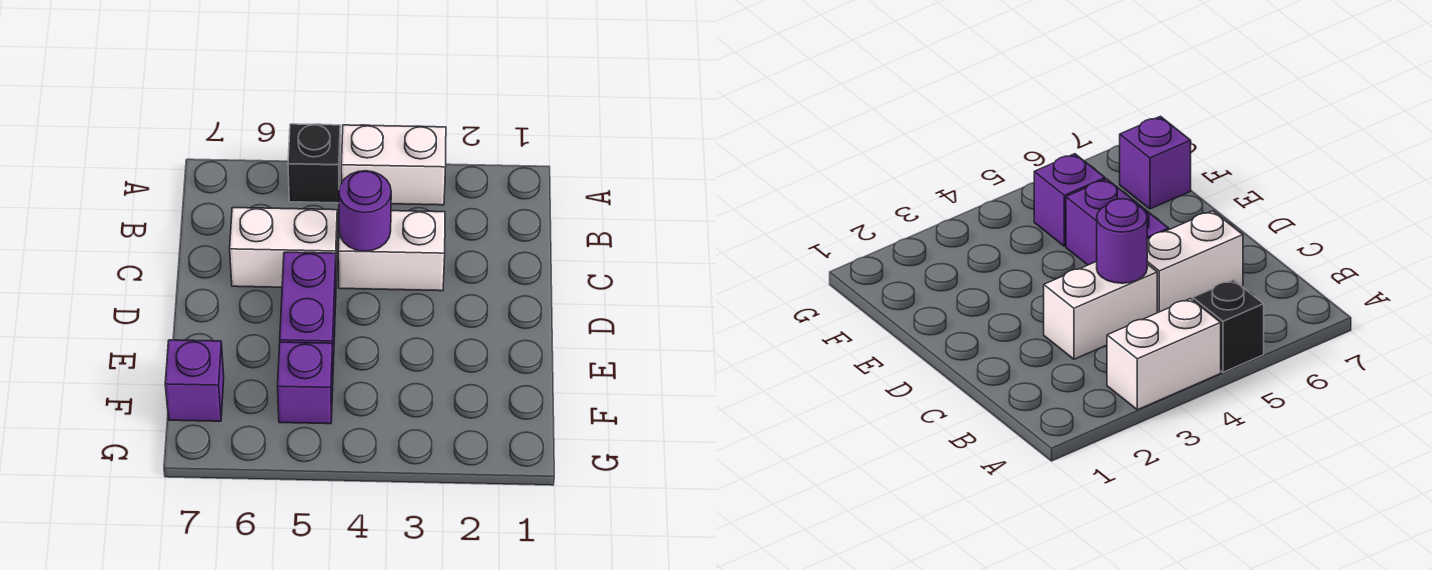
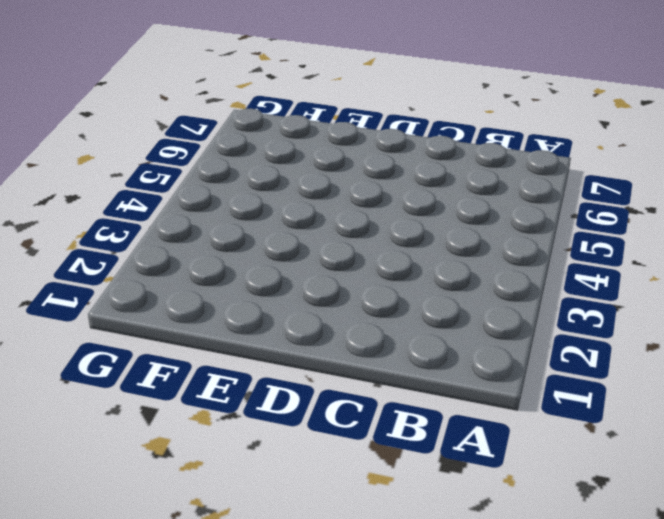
none -> white 1x2 brick [341,125,446,205]
none -> black 1x1 brick [288,124,341,203]

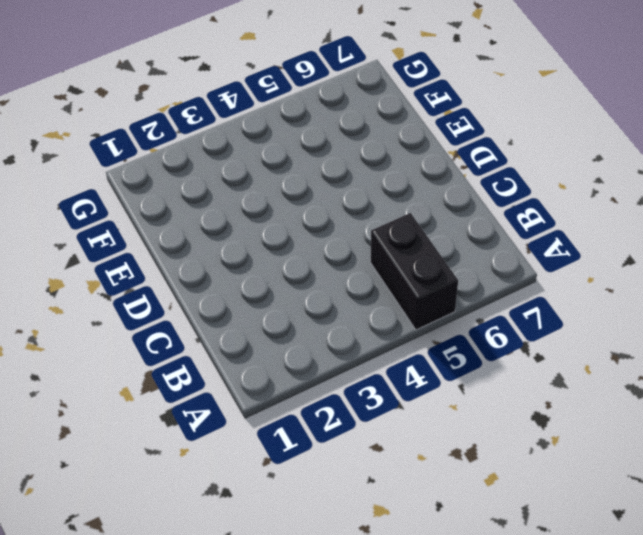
black 1x2 brick [370,213,458,330] -> black 1x1 brick [288,124,341,203]
none -> white 1x2 brick [341,125,446,205]
none -> white 1x2 brick [338,211,445,291]

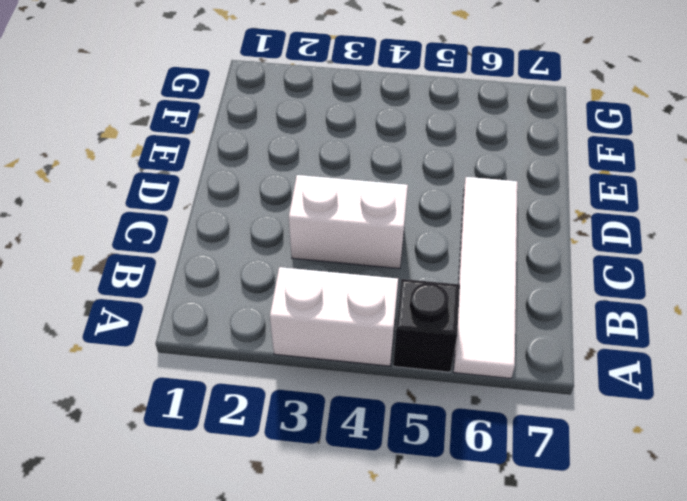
white 1x4 tile [454,177,517,378] -> white 1x2 brick [230,208,338,287]
none -> purple 1x2 brick [280,252,336,365]
none -> purple 1x1 brick [278,342,333,424]

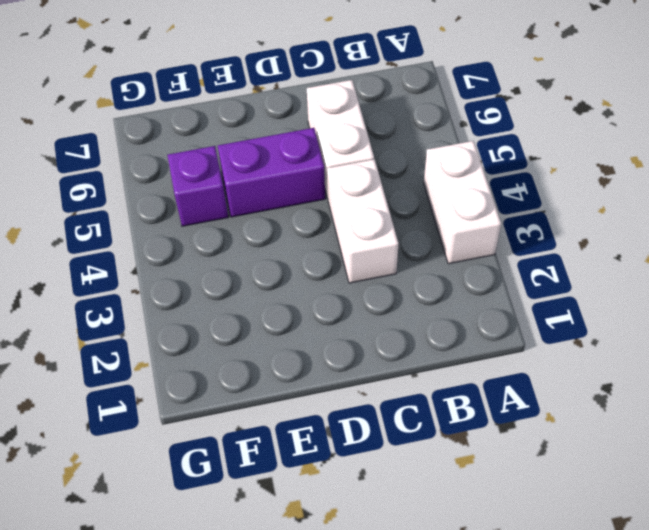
none -> black 1x1 brick [288,124,341,203]
none -> purple 1x1 brick [165,340,224,421]

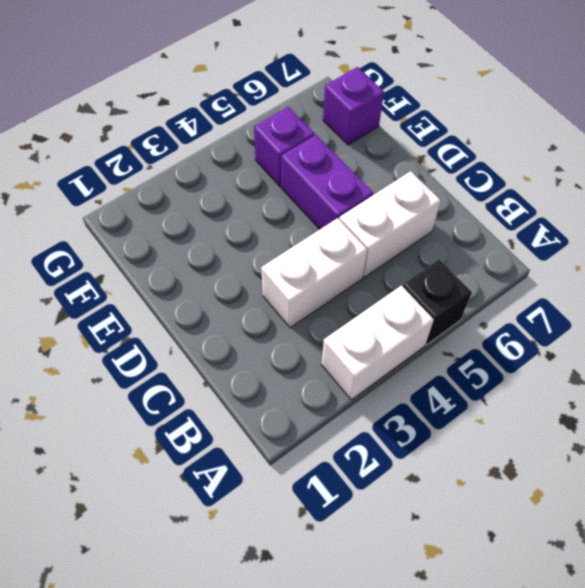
none -> purple 1x1 round brick [339,171,391,251]

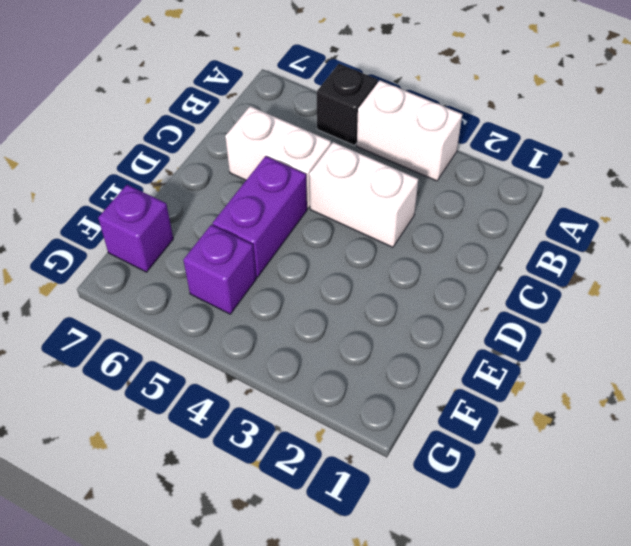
none -> purple 1x1 round brick [339,171,391,251]

